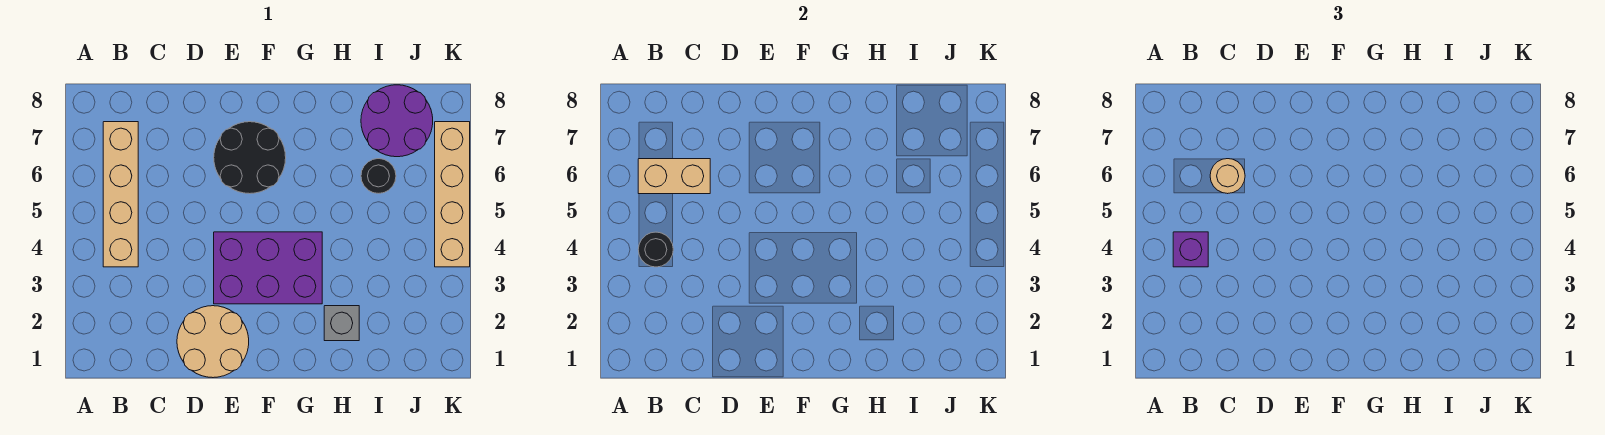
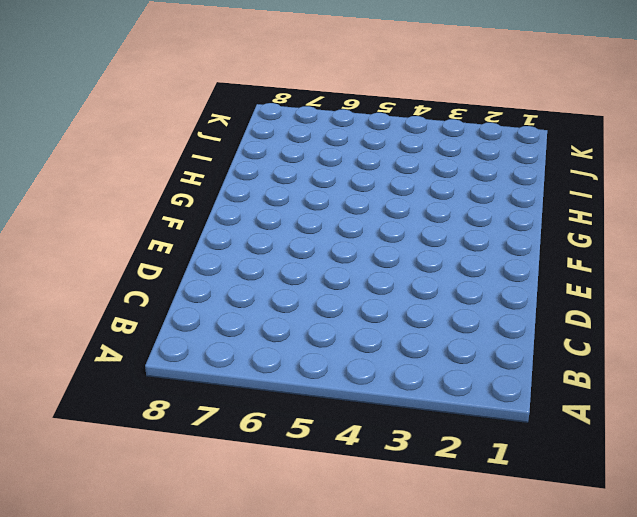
none -> tan 1x4 brick [103,122,138,267]
none -> tan 2x2 round brick [177,306,249,378]
none -> purple 2x3 brick [214,232,322,304]

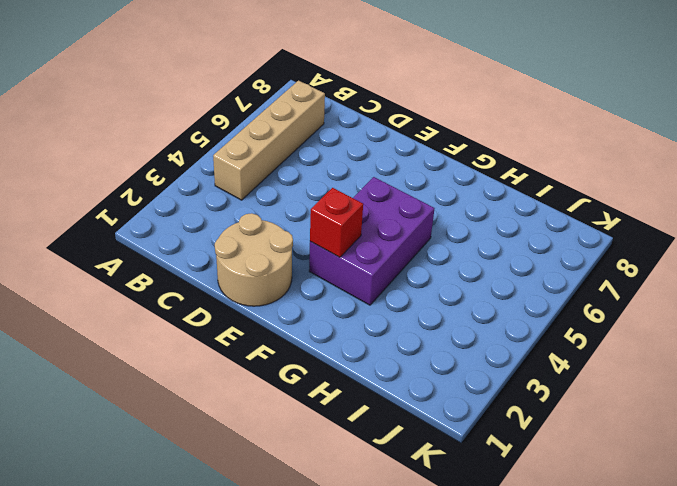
purple 2x3 brick [309,177,435,305] -> purple 2x3 brick turned to [214,232,322,304]
red 1x1 brick [310,188,363,257] -> none
none -> black 2x2 round brick [214,122,286,194]
none -> grey 1x1 brick [324,306,359,341]
none -> black 1x1 round brick [361,159,396,193]

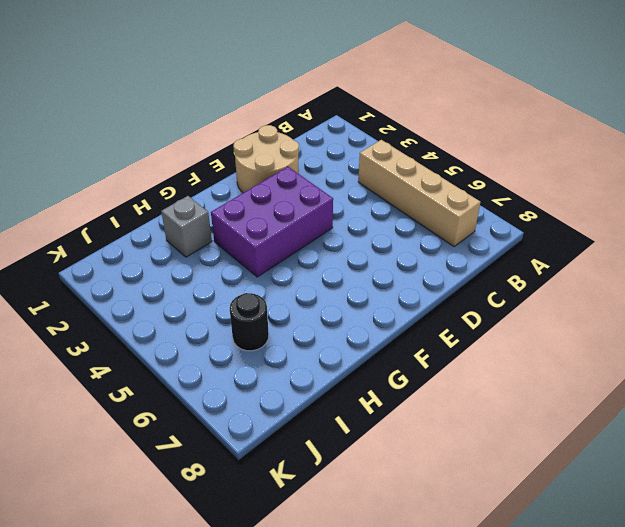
none -> black 2x2 round brick [214,122,286,194]
none -> purple 2x2 round brick [361,85,433,157]
none -> tan 1x4 brick [435,122,470,267]

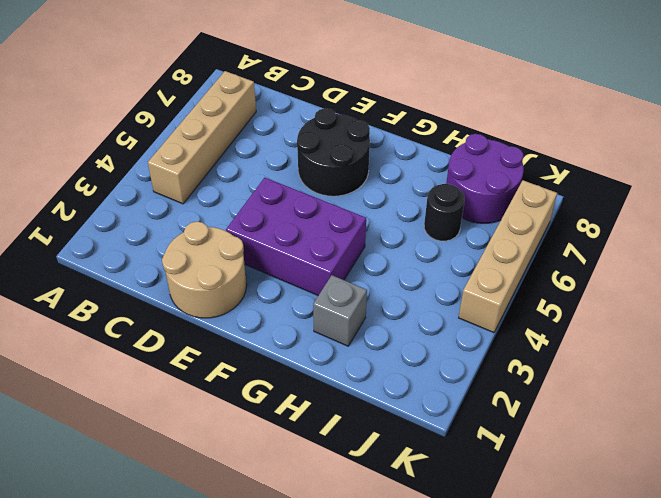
none -> black 1x1 round brick [638,232,673,267]
none -> tan 1x2 brick [638,159,710,194]
none -> purple 1x1 brick [1173,232,1208,267]

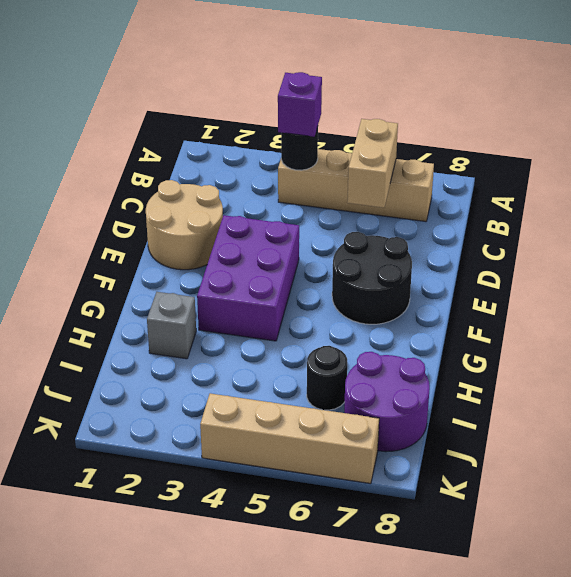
none -> tan 1x1 round brick [1210,159,1245,194]

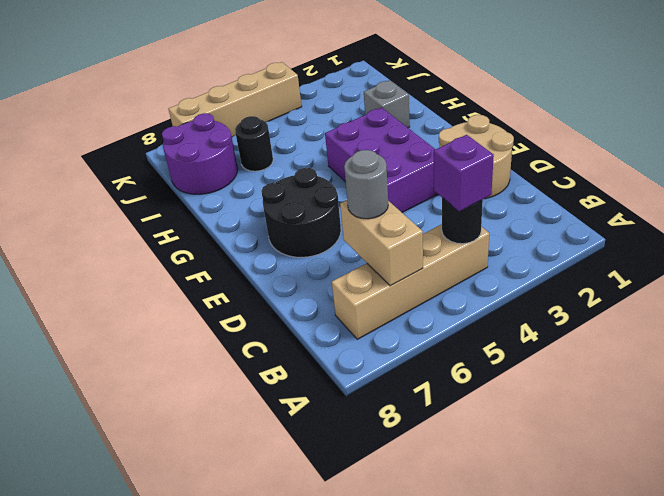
grey 1x1 round brick [344,150,388,219] -> tan 1x1 round brick [1210,159,1245,194]

